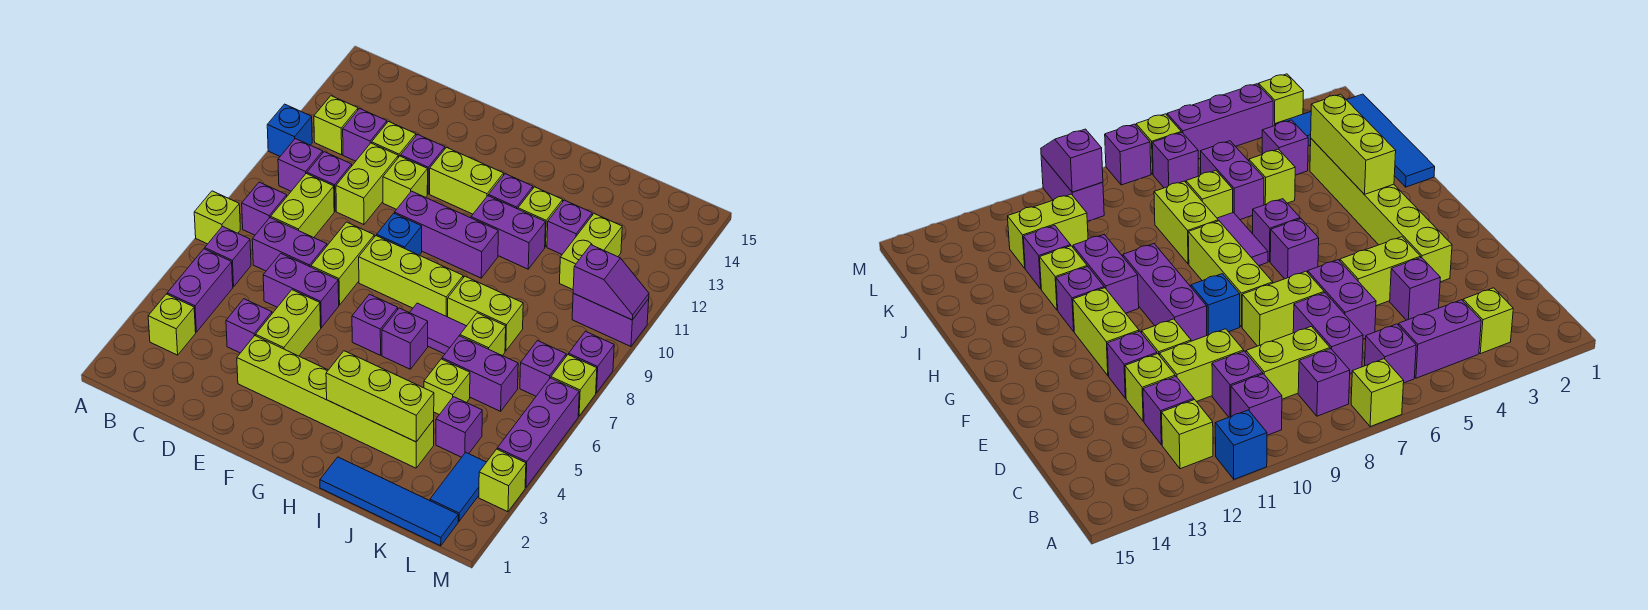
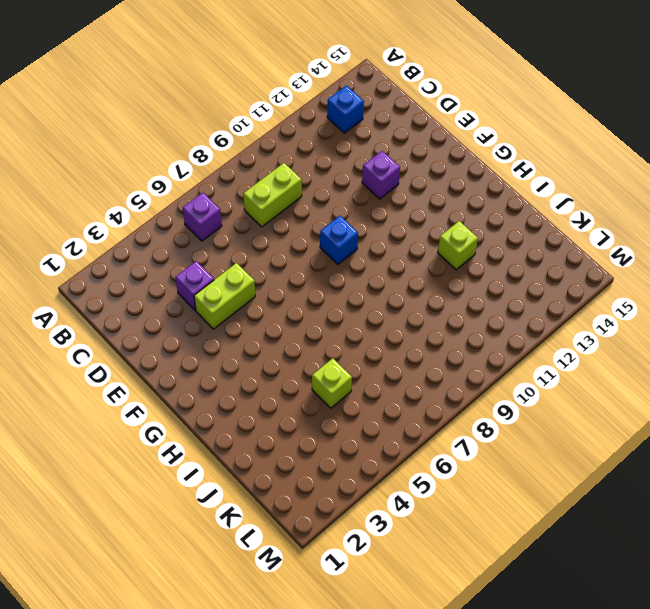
blue 1x1 brick [327,86,364,133] -> blue 1x1 brick moved to [267,104,312,156]
none -> lime 1x1 brick [194,191,240,244]
none -> lime 1x1 brick [148,294,196,355]
none -> purple 1x2 brick [167,249,233,332]
none -> purple 1x1 brick [242,182,287,235]

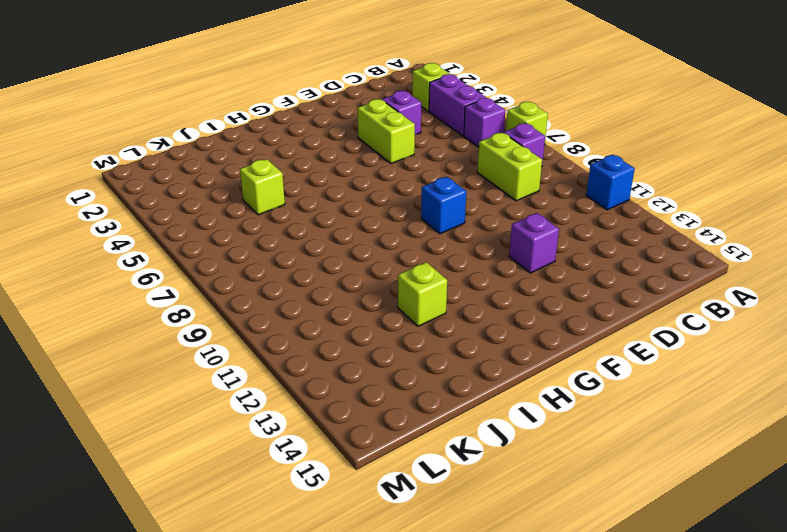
none -> purple 1x1 brick [278,139,323,191]
none -> lime 1x1 brick [314,96,358,155]
none -> purple 1x2 brick [252,218,327,271]
none -> purple 1x1 brick [307,152,352,211]

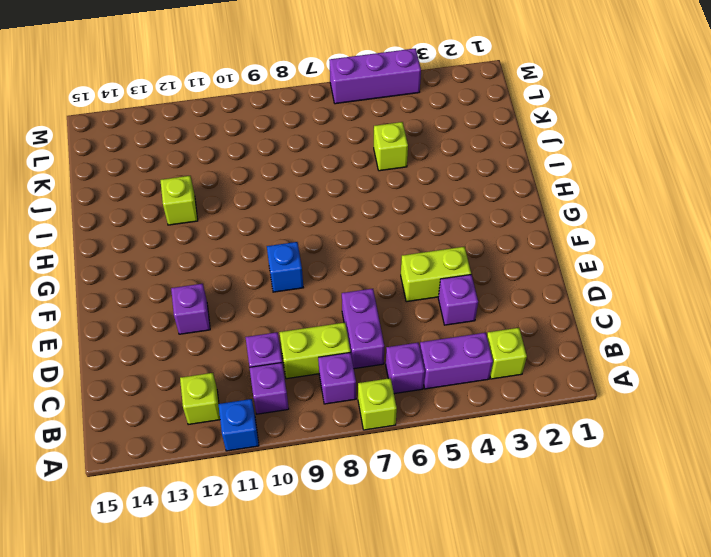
none -> purple 1x1 brick [343,109,387,161]
none -> purple 1x2 brick [263,254,339,328]
none -> lime 1x2 brick [336,143,398,225]
none -> lime 1x1 brick [372,122,416,157]

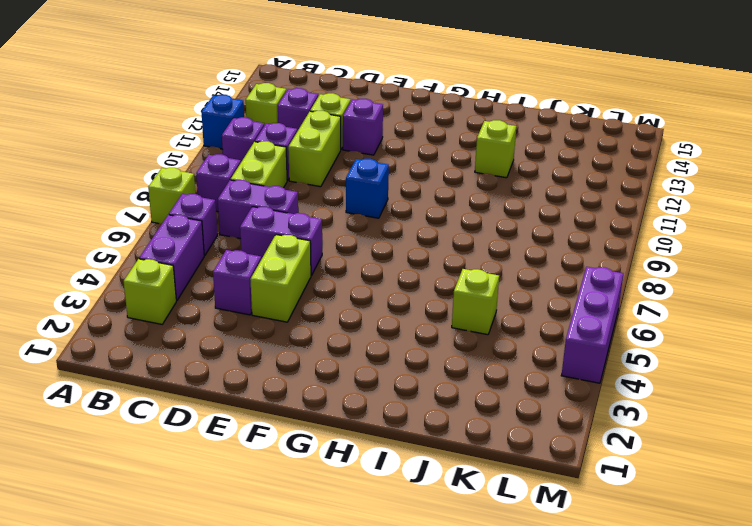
none -> lime 1x6 brick [237,336,434,468]
none -> lime 1x2 brick [311,222,374,305]
none -> lime 1x1 brick [383,156,428,210]
none -> lime 1x3 brick [359,236,463,317]

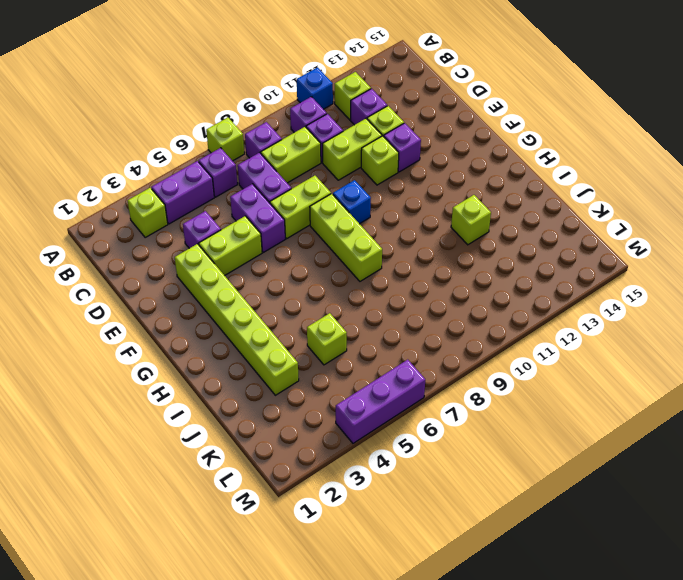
none -> purple 1x3 brick [395,191,498,278]
none -> lime 1x2 brick [430,148,504,214]
none -> purple 1x1 brick [352,294,398,355]
none -> purple 1x1 brick [382,308,428,369]

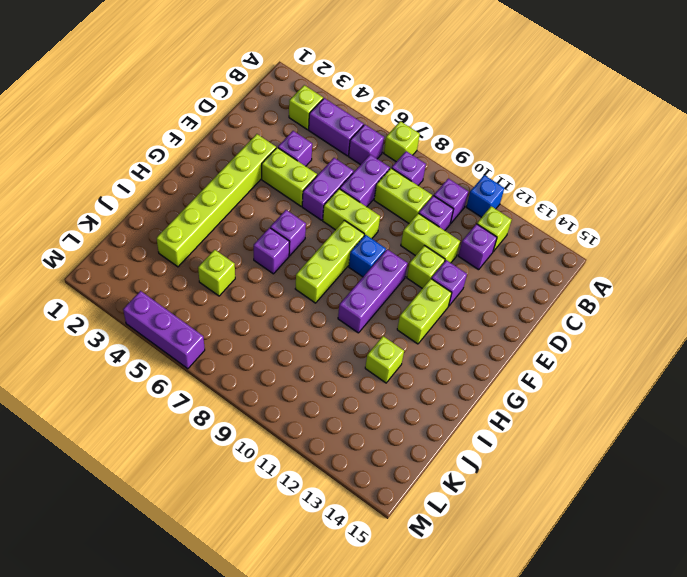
none -> lime 1x1 brick [372,122,416,157]
none -> purple 1x2 tile [410,303,466,354]
none -> purple 1x2 brick [471,196,546,269]
none -> purple 1x1 brick [489,174,533,209]

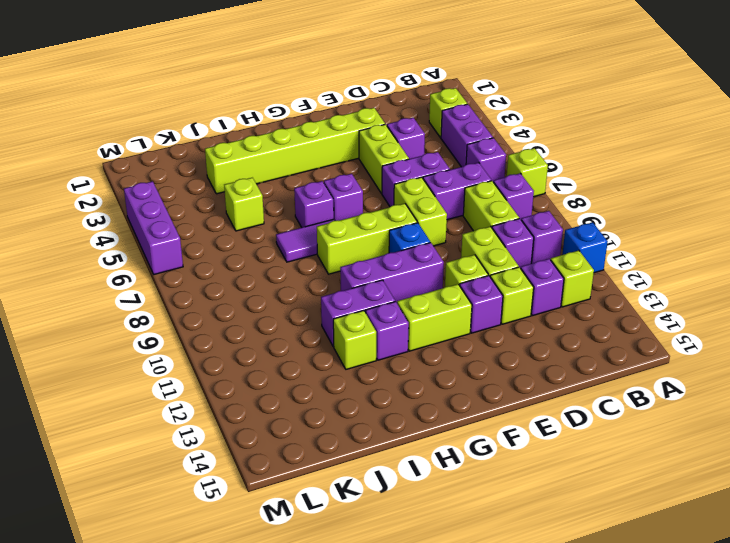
none -> blue 1x4 tile [320,457,458,546]
none -> lime 1x2 brick [448,276,523,351]
none -> purple 1x2 brick [442,336,518,411]
none -> lime 1x1 brick [460,313,506,356]

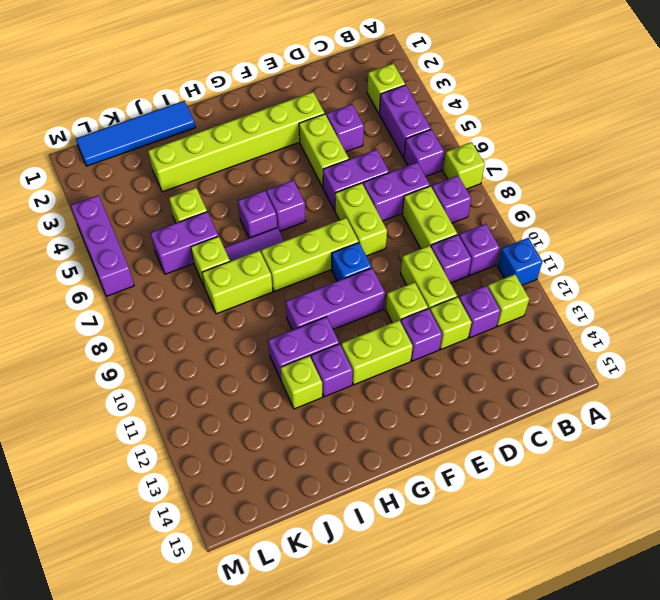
none -> purple 1x1 brick [547,200,592,254]
none -> purple 1x1 brick [436,397,482,457]
none -> lime 1x2 brick [560,214,622,290]
none -> blue 1x2 tile [430,452,486,521]

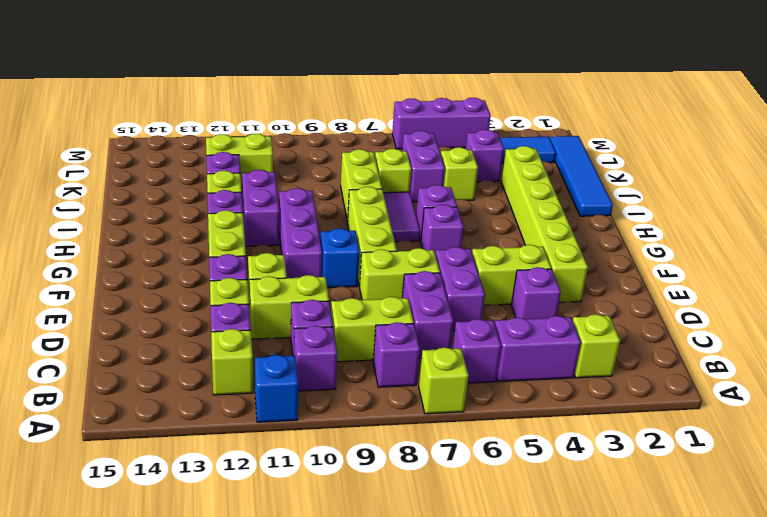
none -> purple 1x1 brick [520,341,566,396]
none -> purple 1x2 brick [572,294,649,346]
none -> lime 1x1 brick [479,449,526,512]
none -> lime 1x1 brick [551,355,597,416]

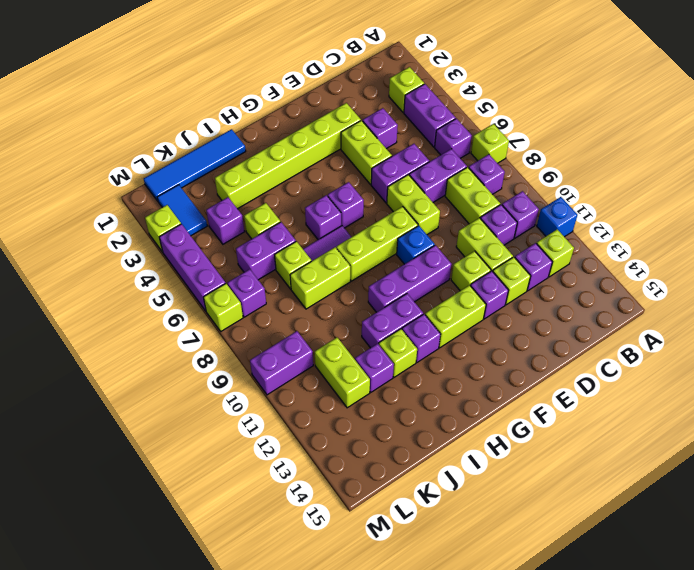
none -> purple 1x1 brick [569,331,614,393]
none -> lime 1x3 brick [326,351,434,442]
none -> purple 1x2 slope [573,245,649,320]

